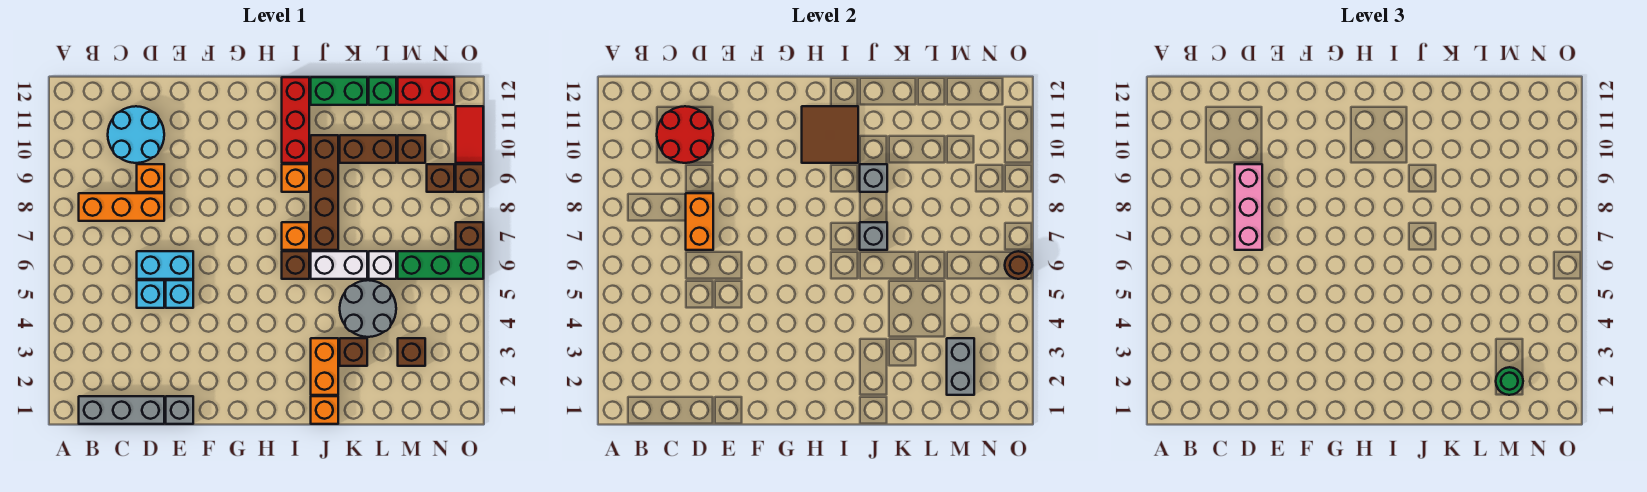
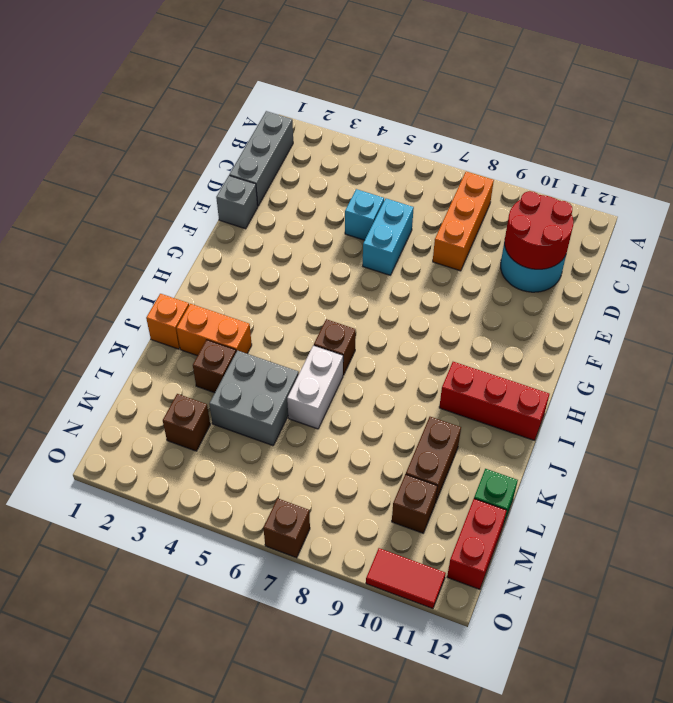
grey 2x2 brick [209,351,299,445] -> grey 2x2 round brick [340,280,396,337]
none -> orange 1x1 brick [137,164,164,192]
none -> cyan 1x1 brick [166,280,193,308]
none -> orange 1x1 brick [282,222,309,250]
none -> orange 1x1 brick [282,164,309,192]

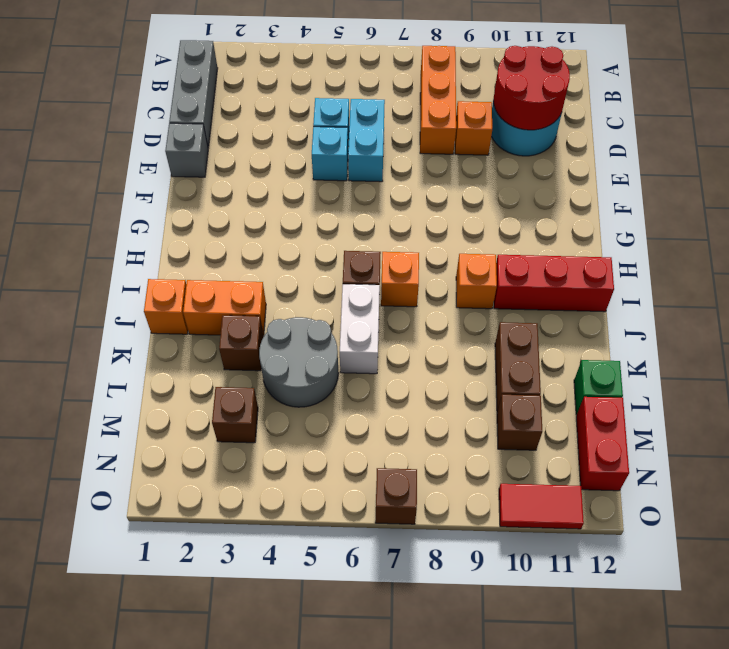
none -> brown 1x4 brick [311,135,338,250]
none -> green 1x2 brick [311,77,367,105]
none -> white 1x1 brick [369,251,396,279]
none -> green 1x3 brick [398,251,483,279]

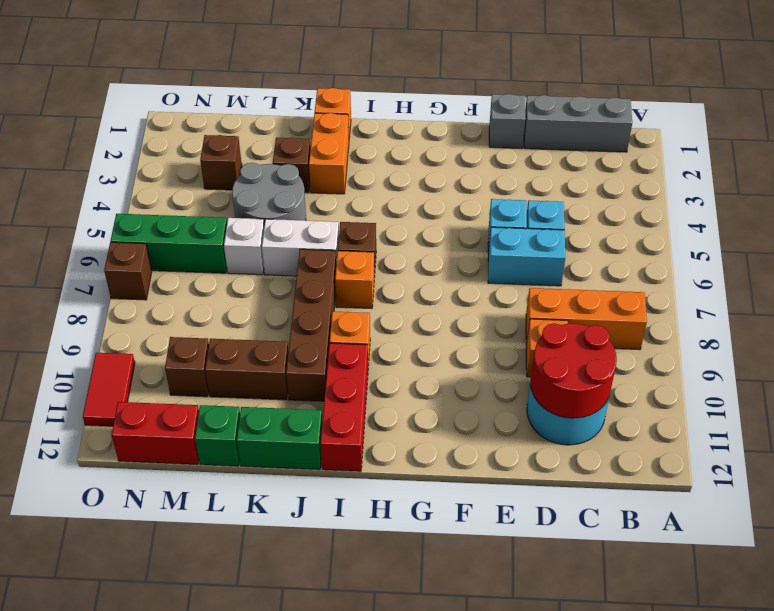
none -> brown 1x1 brick [427,164,454,192]
none -> brown 1x1 brick [456,164,483,192]
none -> orange 1x2 brick [686,193,713,250]
none -> brown 2x2 tile [802,106,858,163]

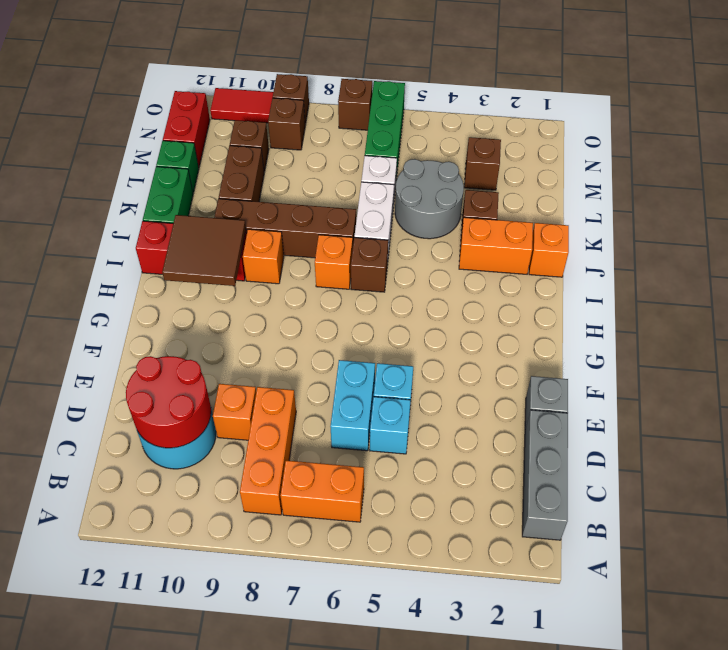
orange 1x2 brick [280,460,364,522] -> orange 1x2 brick moved to [686,193,713,250]
none -> grey 1x1 brick [860,222,887,250]
none -> grey 1x1 brick [860,164,887,192]
none -> grey 1x2 brick [947,338,974,395]
none -> brown 1x1 round brick [1005,251,1032,279]

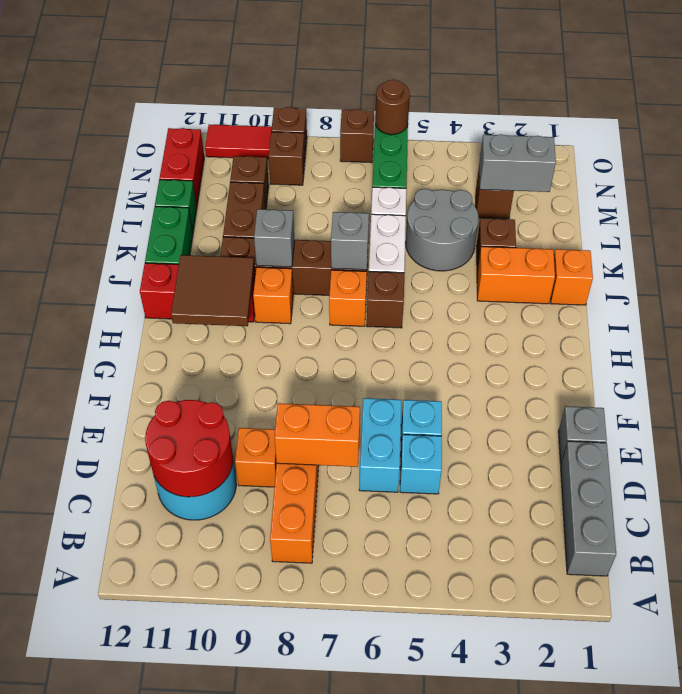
none -> pink 1x3 brick [1235,164,1262,250]
none -> green 1x1 round brick [1496,367,1523,395]

